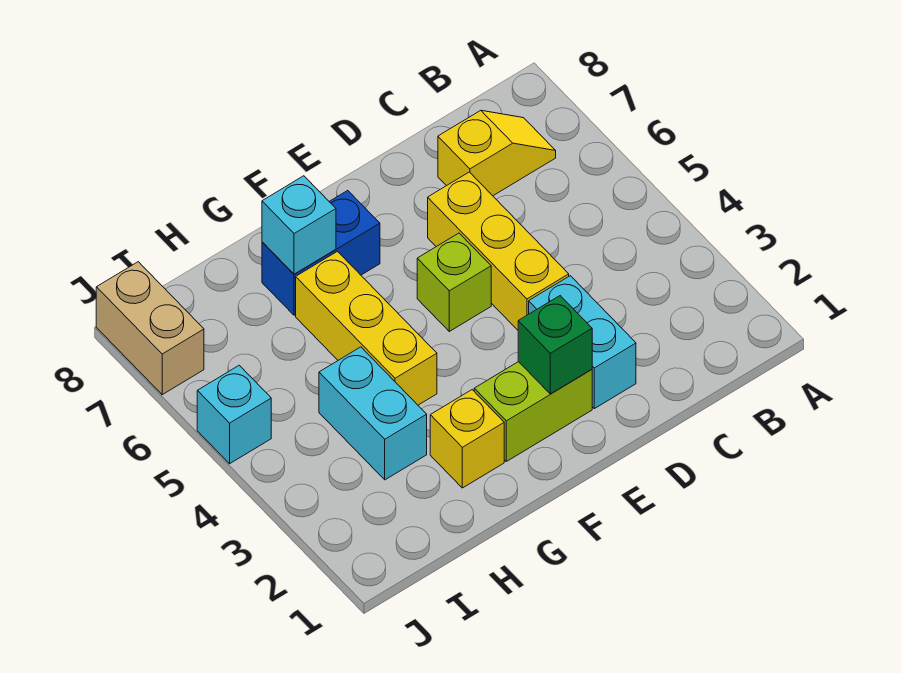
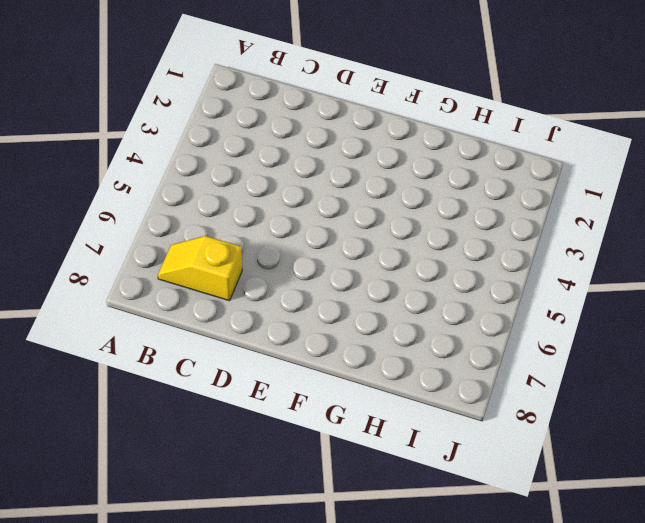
none -> cyan 1x2 brick [529,276,636,409]
none -> yellow 1x3 brick [428,172,569,330]
none -> lime 1x2 brick [474,362,592,461]

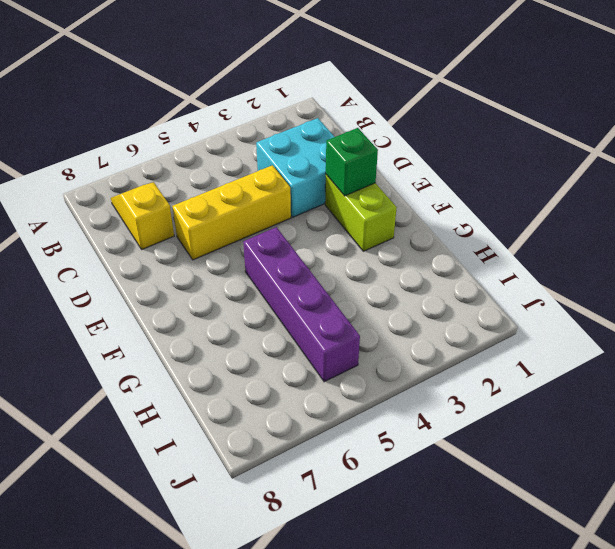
cyan 2x2 brick [256,118,334,217] -> cyan 1x2 brick [529,276,636,409]
purple 1x4 brick [243,227,360,382] -> yellow 1x3 brick [296,252,437,405]
none -> lime 1x1 brick [417,233,491,331]
none -> blue 1x2 brick [262,191,380,315]
none -> yellow 1x1 brick [430,390,504,488]

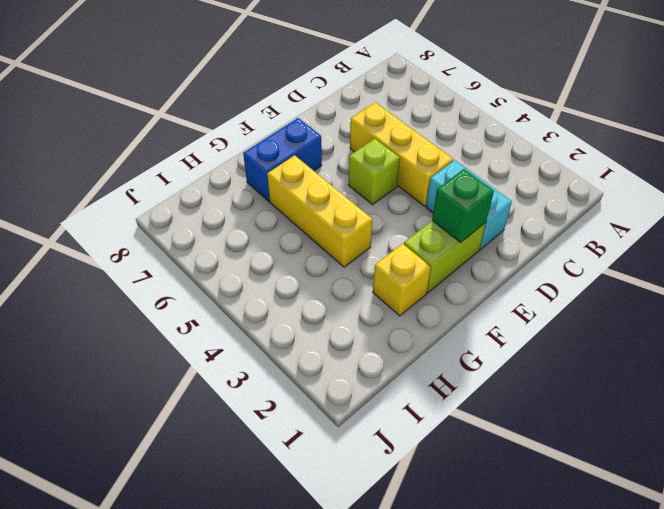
none -> yellow 1x2 slope [438,110,556,196]
none -> cyan 1x2 brick [319,347,427,480]
none -> cyan 1x1 brick [197,365,271,464]

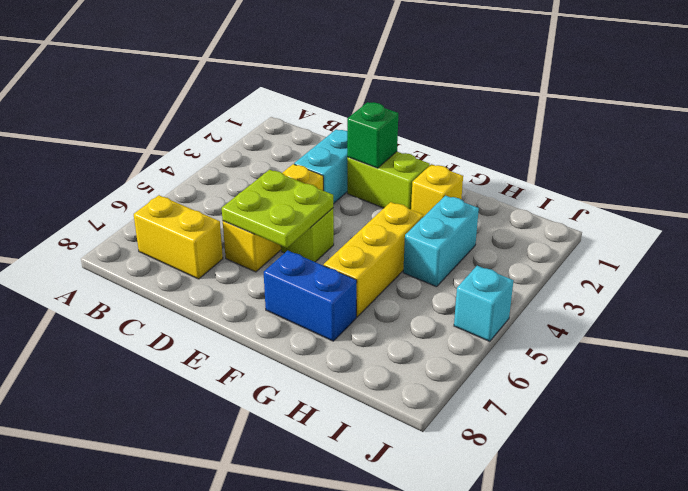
yellow 1x2 brick [134,195,223,279] -> yellow 1x2 slope [438,110,556,196]
lime 2x2 plate [222,170,333,248] -> none
none -> tan 1x2 brick [96,262,204,395]
none -> cyan 1x1 brick [262,176,336,274]

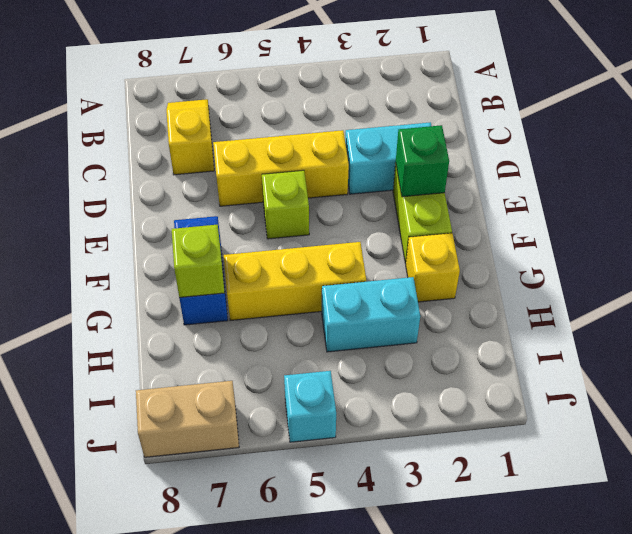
lime 1x1 brick [172,225,225,298] -> cyan 1x1 brick [262,176,336,274]

